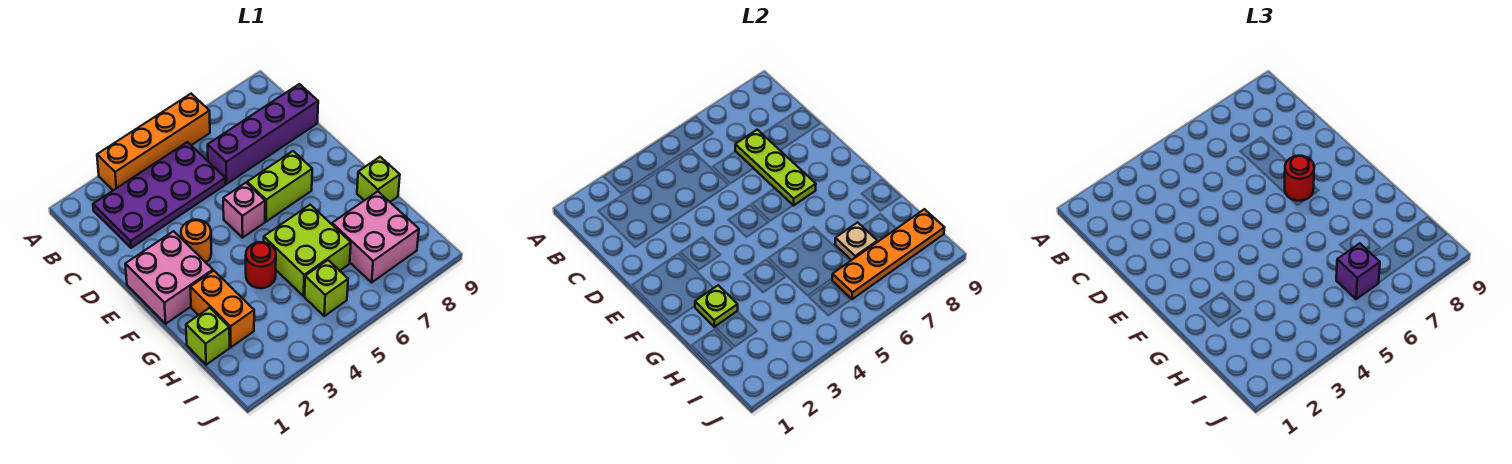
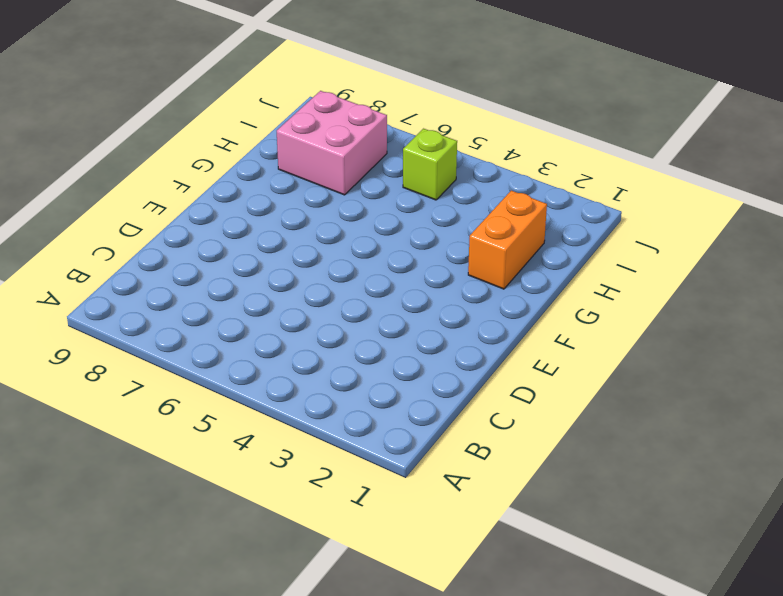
none -> orange 1x4 brick [97,94,210,190]
none -> purple 2x4 plate [93,142,225,248]
none -> purple 1x4 brick [208,84,318,184]

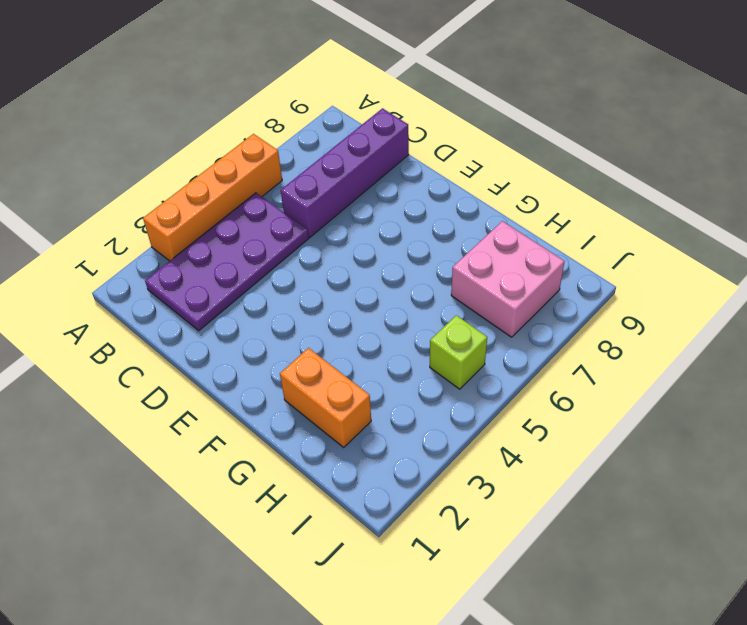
none -> pink 2x2 brick [125,231,213,324]
none -> orange 1x1 round brick [181,220,211,262]
none -> pink 1x1 brick [223,183,265,238]

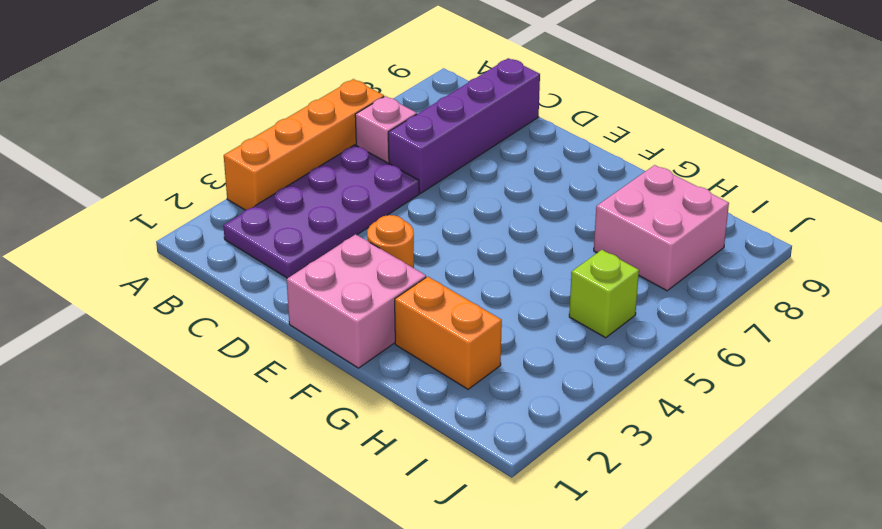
pink 1x1 brick [355,96,417,163] -> pink 1x1 brick moved to [223,183,265,238]
none -> lime 1x2 brick [247,151,312,222]
none -> red 1x1 round brick [246,242,276,288]
none -> lime 2x2 brick [264,205,351,296]

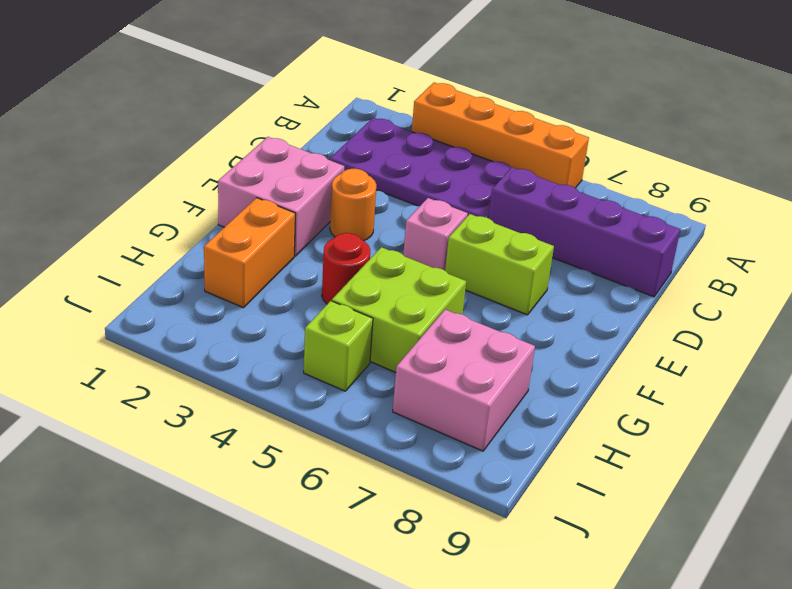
none -> lime 1x1 brick [357,157,400,202]
none -> lime 1x1 brick [186,308,230,365]
none -> lime 1x3 plate [735,130,816,206]

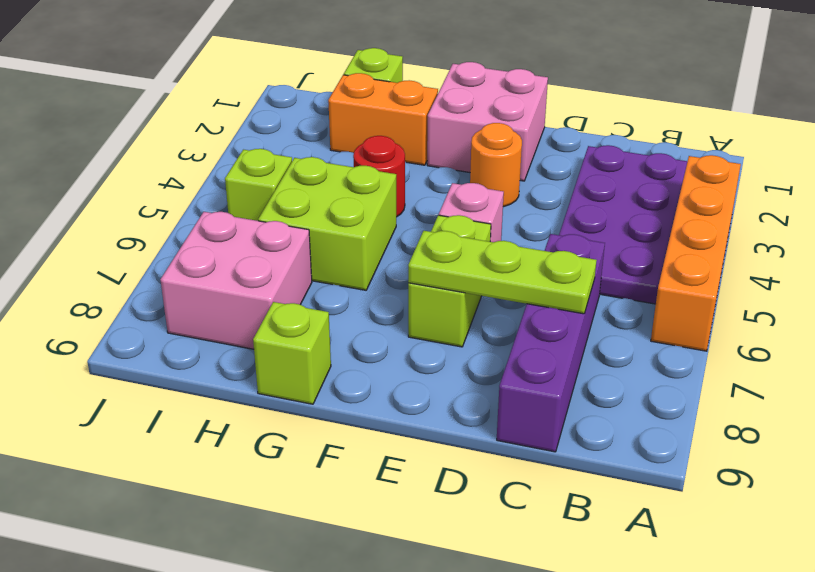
none -> lime 1x1 plate [695,285,738,327]
none -> tan 1x1 plate [835,222,877,260]
none -> orange 1x4 plate [832,209,944,299]

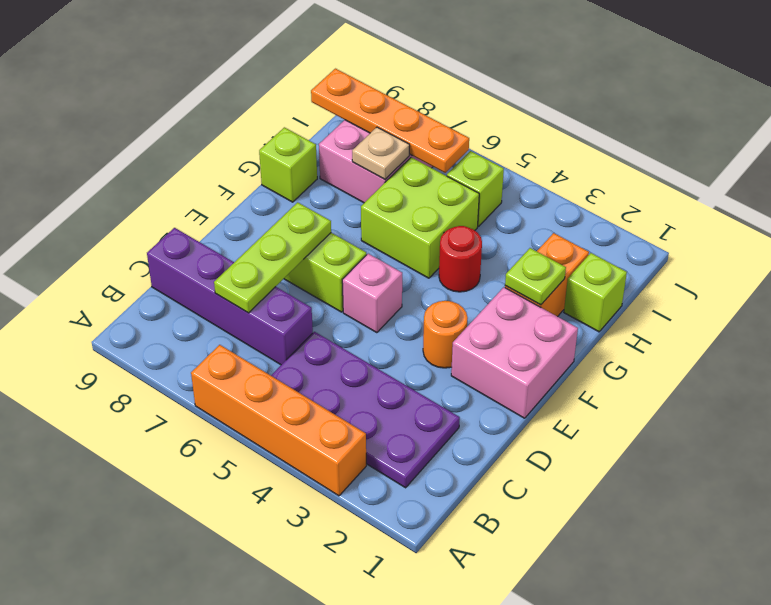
none -> red 1x1 round brick [1285,156,1314,201]
none -> purple 1x1 brick [1336,243,1380,299]

